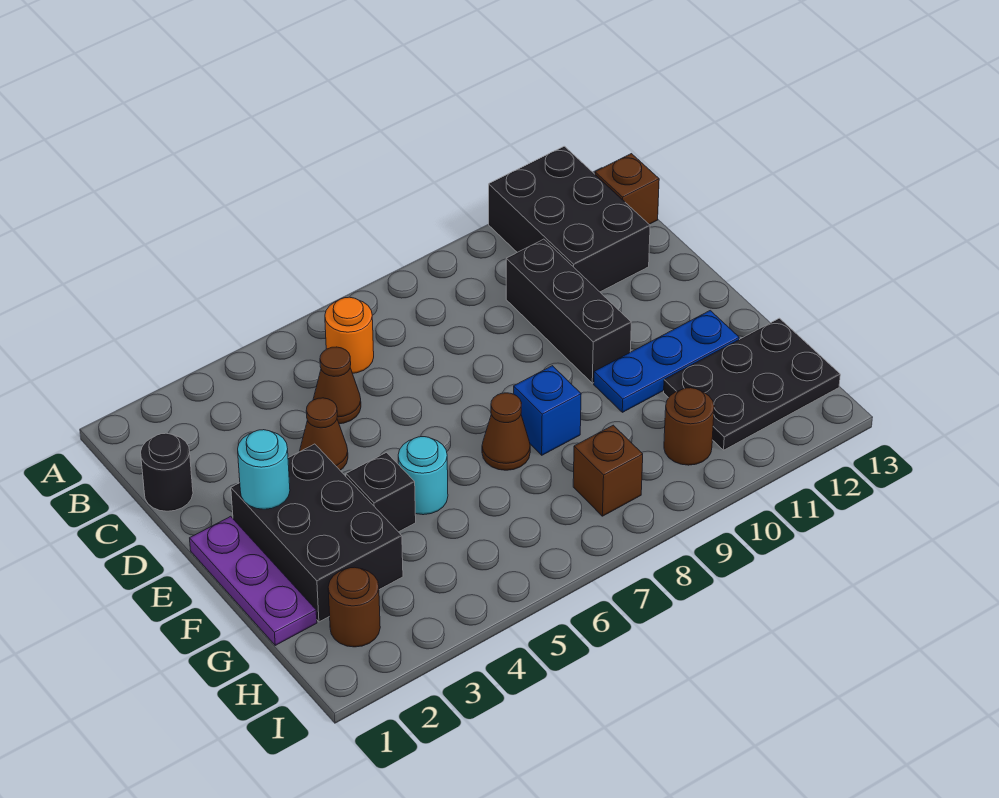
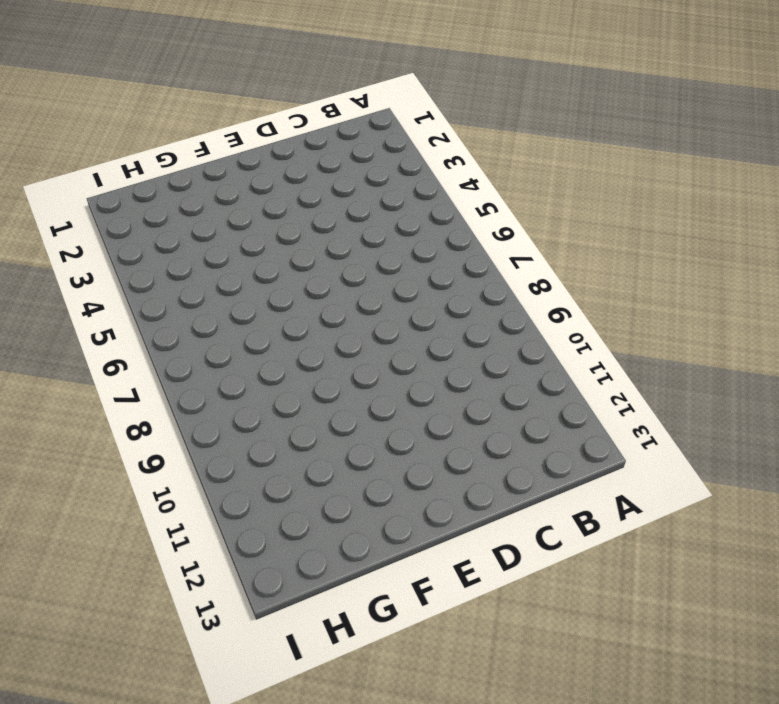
none -> black 2x3 brick [489,146,650,292]
none -> orange 1x1 round brick [325,297,374,373]
none -> brown 1x1 brick [595,154,659,224]

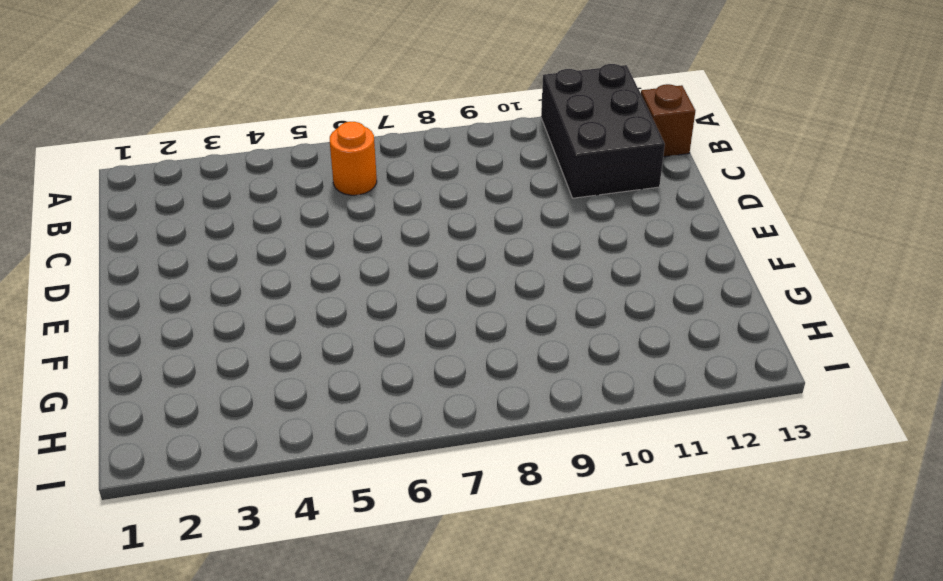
none -> black 1x1 round brick [141,433,193,511]
none -> brown 1x1 cone [313,347,361,424]
none -> black 1x3 brick [506,239,631,383]

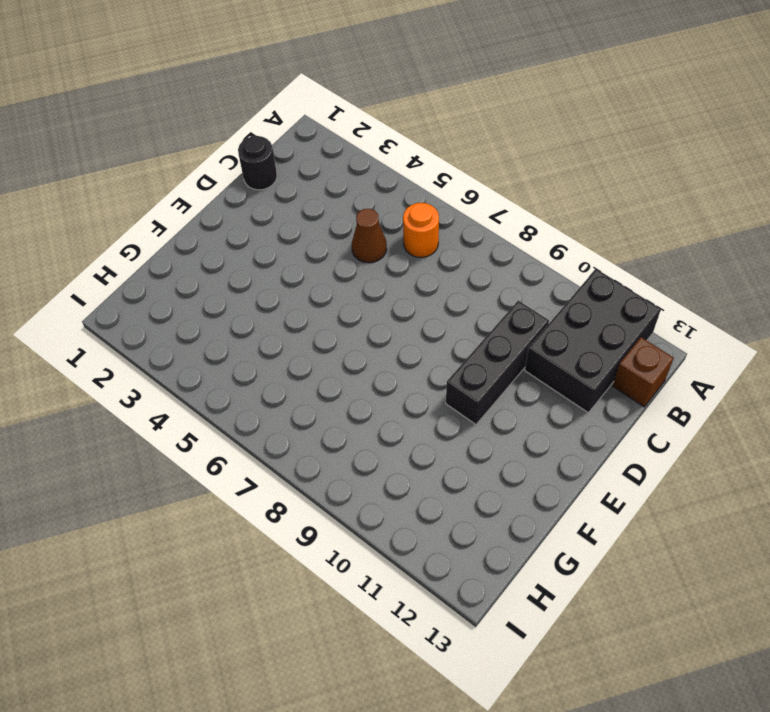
none -> brown 1x1 cone [300,398,348,470]
none -> purple 1x3 plate [190,516,317,645]
none -> black 2x3 brick [231,444,403,622]

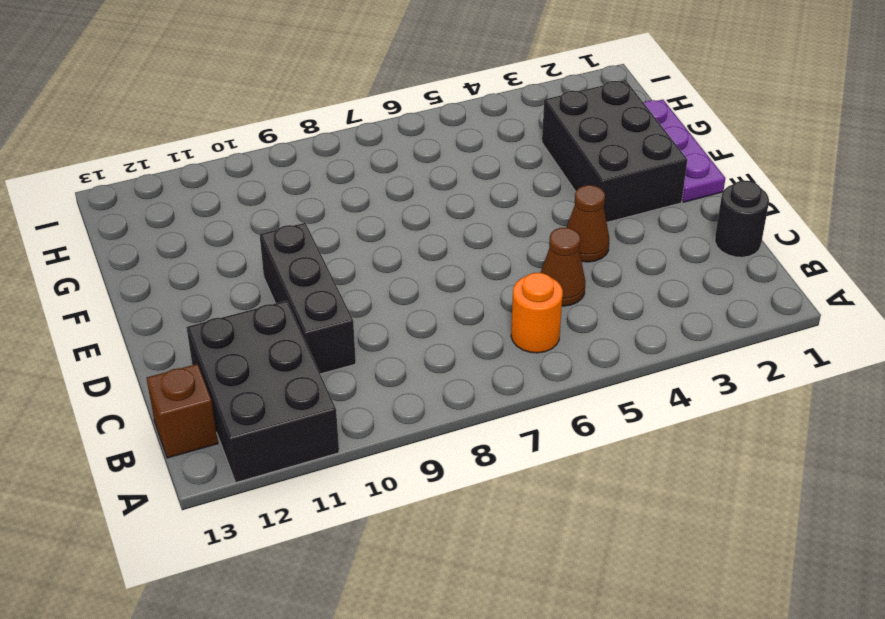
none -> black 1x1 brick [346,453,416,532]
none -> cyan 1x1 round brick [398,437,448,515]
none -> brown 1x1 cone [482,393,530,470]

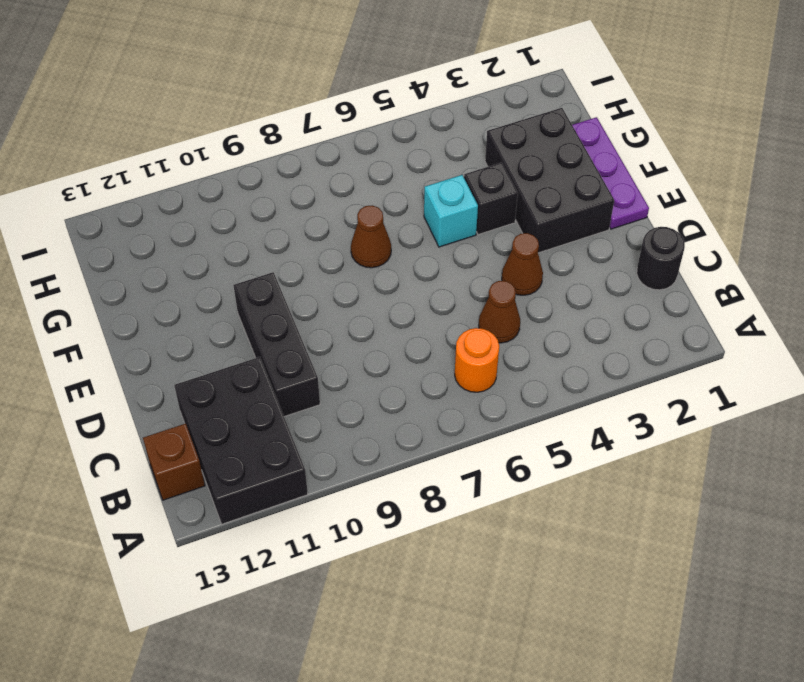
cyan 1x1 brick [424,175,478,247] -> cyan 1x1 round brick [398,437,448,515]
none -> blue 1x1 brick [514,366,581,455]
none -> blue 1x3 plate [594,311,739,412]
none -> black 2x3 plate [664,318,840,450]

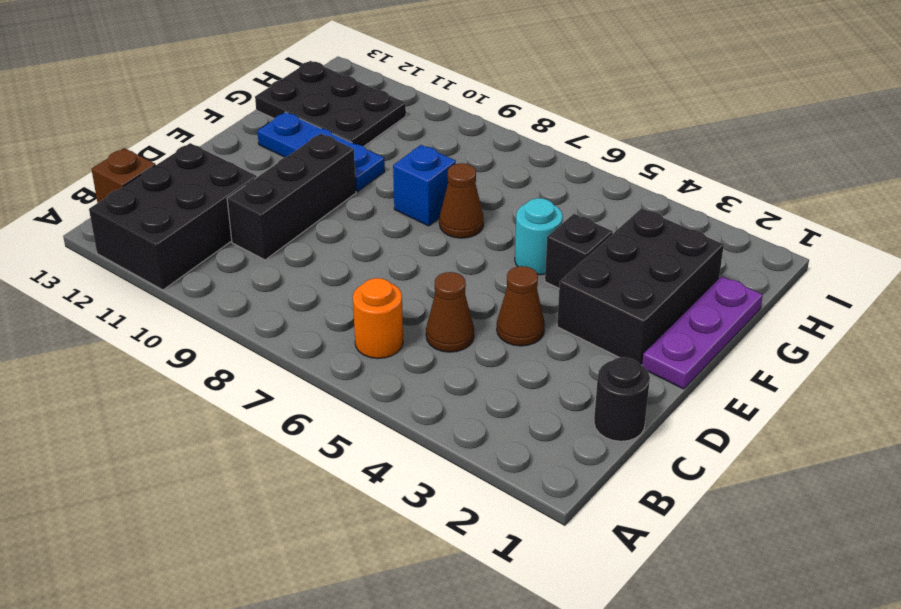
none -> brown 1x1 round brick [328,567,380,647]
none -> brown 1x1 brick [573,425,643,516]
none -> brown 1x1 round brick [664,388,714,465]

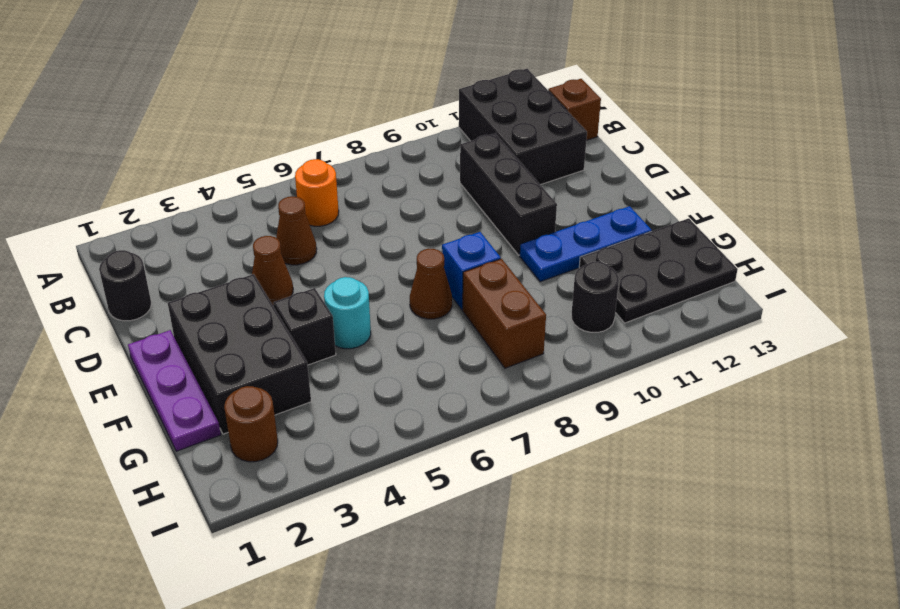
brown 1x2 brick [463,259,546,368] -> brown 1x1 brick [573,425,643,516]
black 1x1 round brick [571,262,619,332] -> brown 1x1 round brick [664,388,714,465]
none -> cyan 1x1 round brick [238,430,290,509]

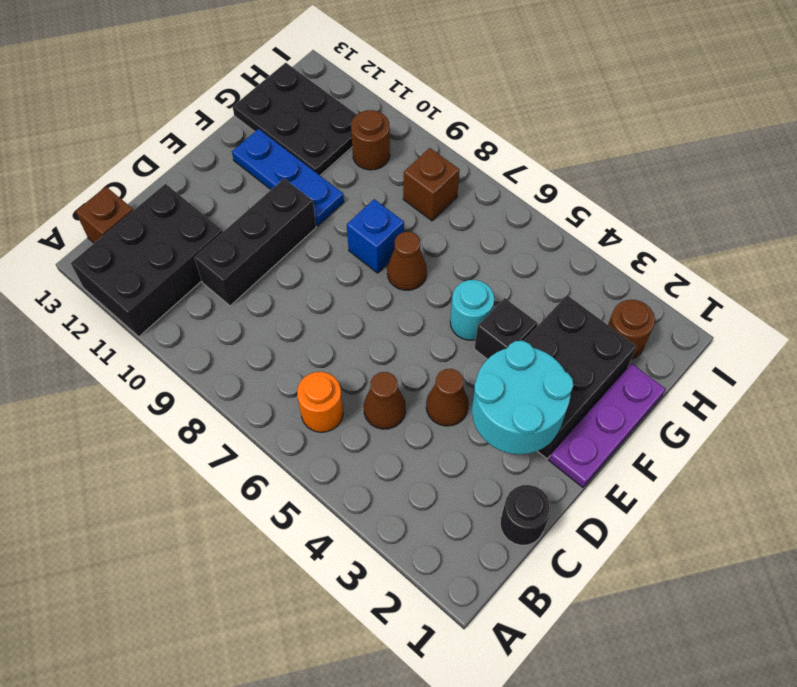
cyan 2x2 round brick [472,341,573,454] -> cyan 1x1 round brick [238,430,290,509]

